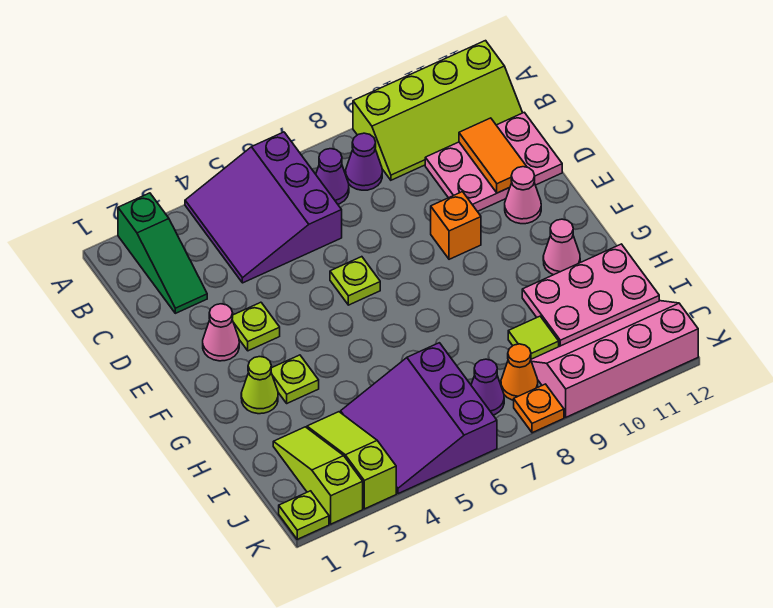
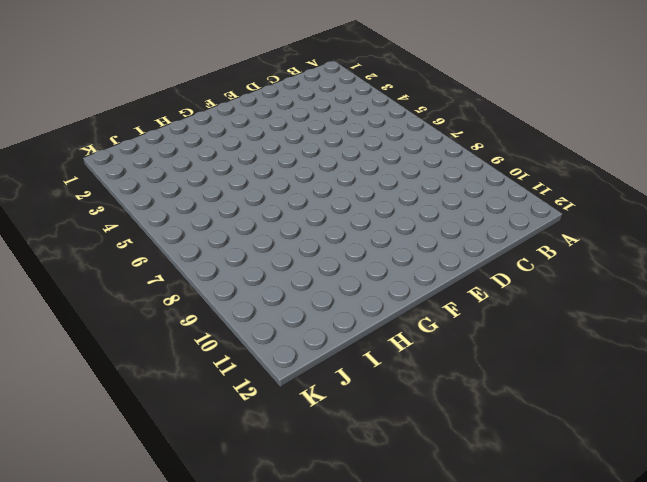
none -> green 1x3 slope [118,193,207,313]
none -> purple 3x3 slope [185,132,342,283]
none -> lime 2x4 slope [353,41,523,180]

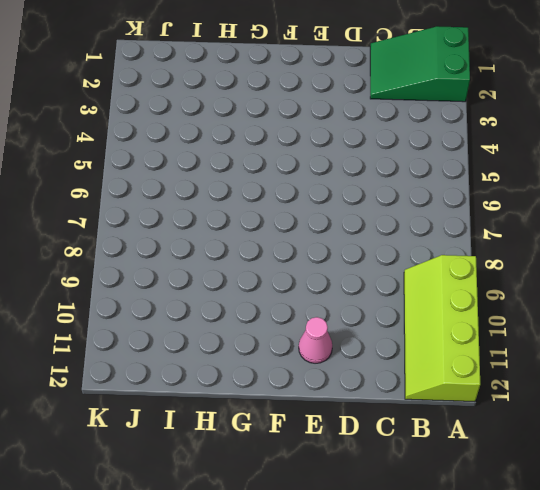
green 2x3 slope [370,26,470,102] -> green 1x3 slope [118,193,207,313]
none -> purple 3x3 slope [185,132,342,283]
none -> purple 1x1 cone [316,149,349,204]
none -> purple 1x1 cone [346,133,382,190]

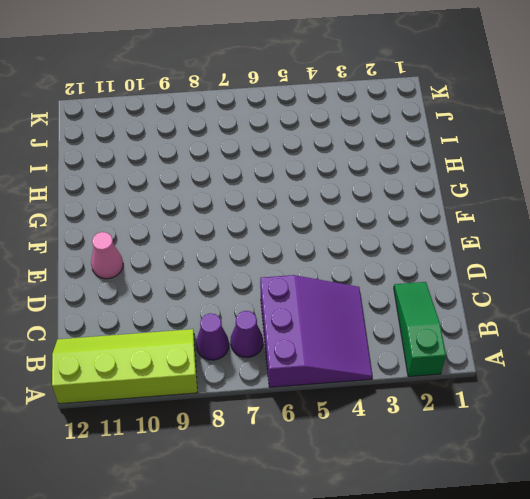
none -> pink 2x3 plate [425,112,562,212]
none -> pink 1x1 cone [203,304,239,361]
none -> lime 1x1 plate [232,302,280,351]

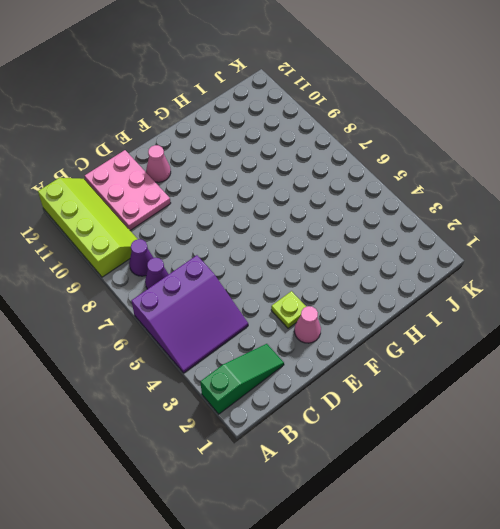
none -> lime 1x1 plate [330,257,380,305]
none -> orange 1x1 brick [431,192,481,259]
none -> lime 1x1 cone [241,357,278,414]

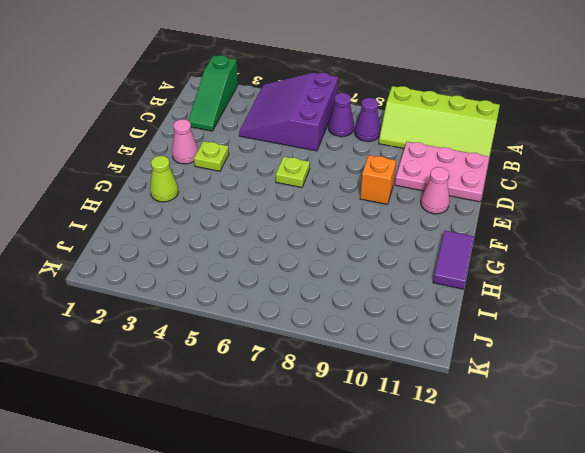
purple 1x2 tile [433,231,474,289] -> pink 2x3 plate [522,244,659,347]
none -> lime 1x1 plate [271,355,319,403]
none -> pink 1x1 cone [543,219,580,275]
none -> lime 1x3 slope [273,427,363,524]

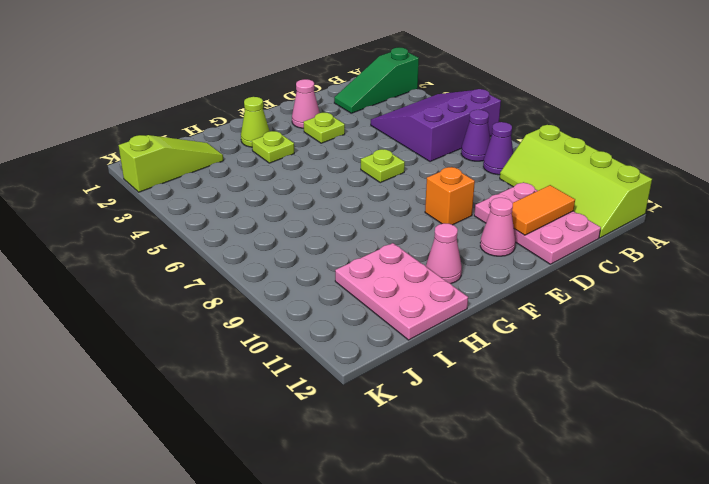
none -> lime 1x3 slope [307,412,396,509]
none -> purple 3x3 slope [341,343,497,494]
none -> lime 1x1 tile [508,316,559,359]

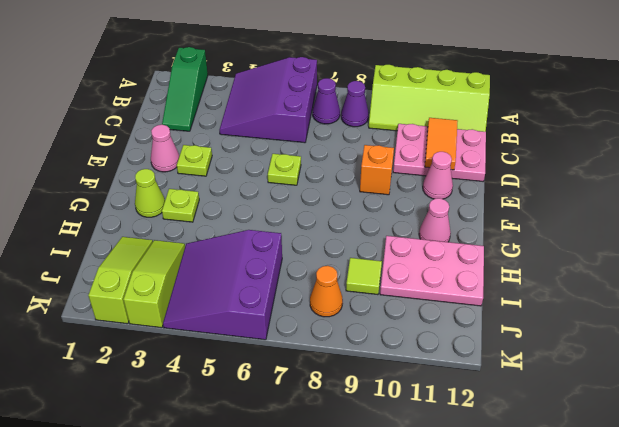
none -> purple 1x1 cone [471,359,504,415]
none -> pink 2x4 slope [531,301,698,417]
none -> lime 1x1 plate [279,491,329,539]

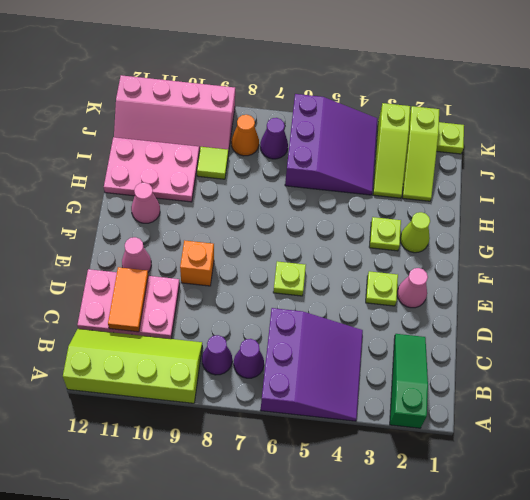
none -> orange 1x1 plate [514,384,564,433]

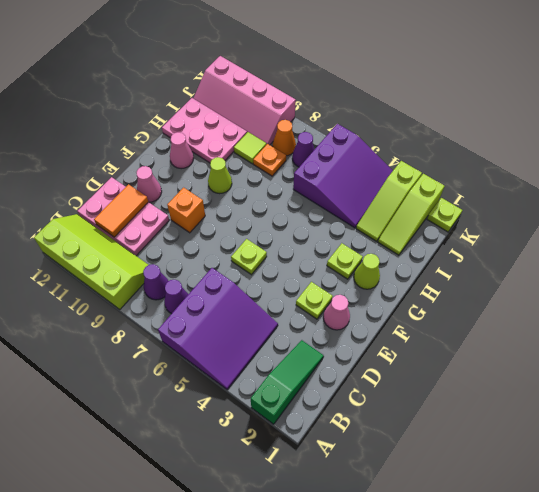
lime 1x1 cone [208,157,232,194] -> none
orange 1x1 plate [253,144,286,176] -> orange 1x1 plate moved to [514,384,564,433]

